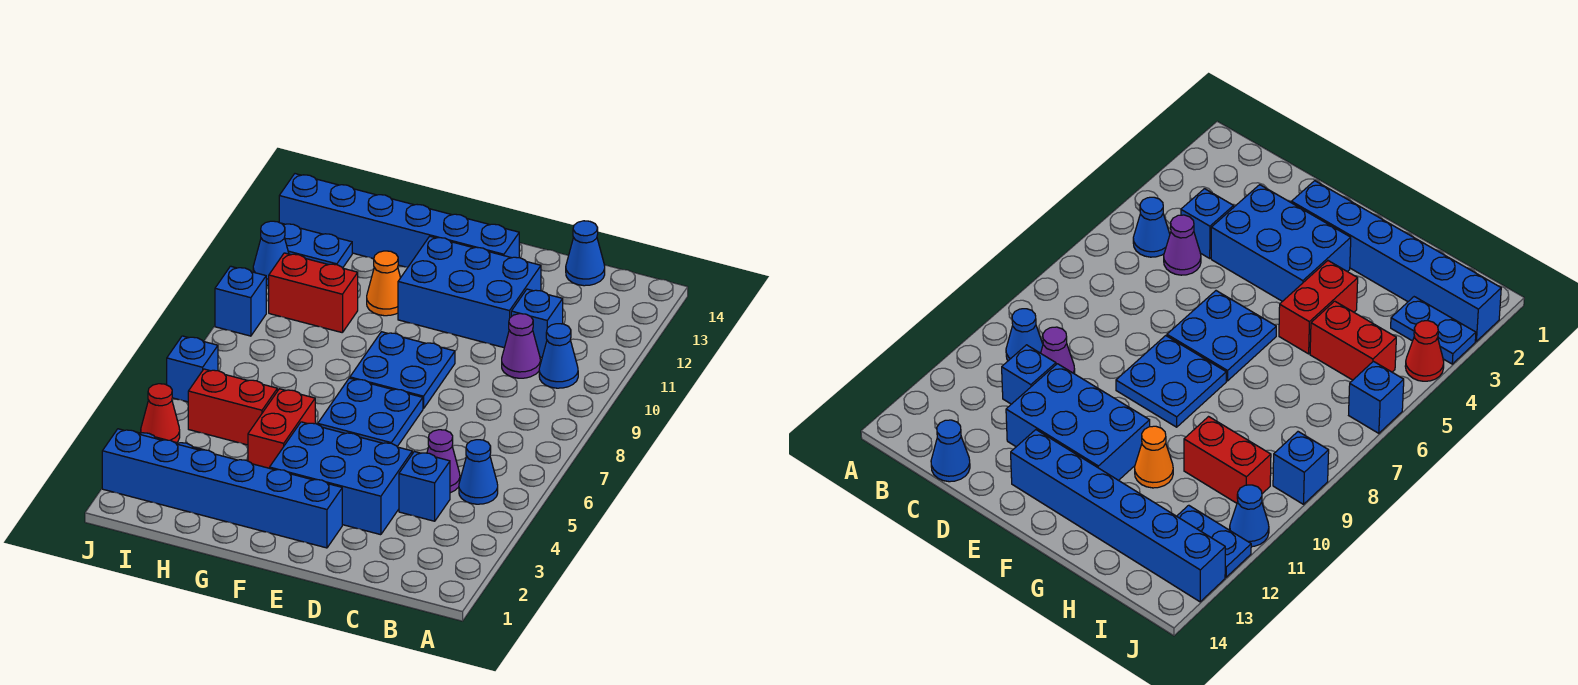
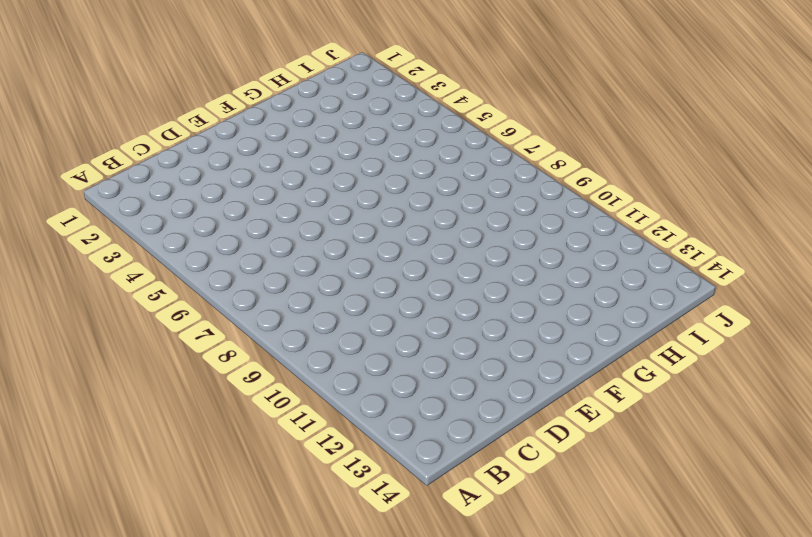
none -> blue 1x1 cone [459,440,498,504]
none -> blue 1x1 cone [539,324,578,388]
none -> blue 1x1 brick [399,452,450,521]

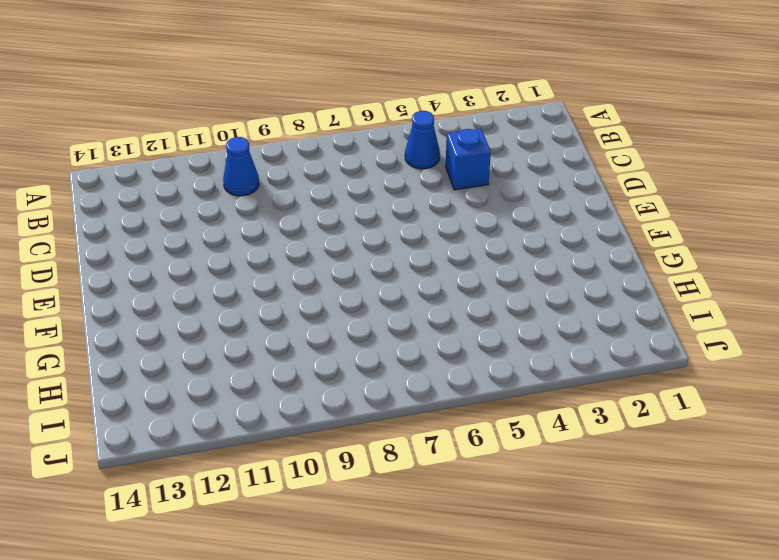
none -> purple 1x1 cone [427,430,460,493]
none -> purple 1x1 cone [502,314,540,378]
none -> blue 1x1 brick [511,289,563,357]

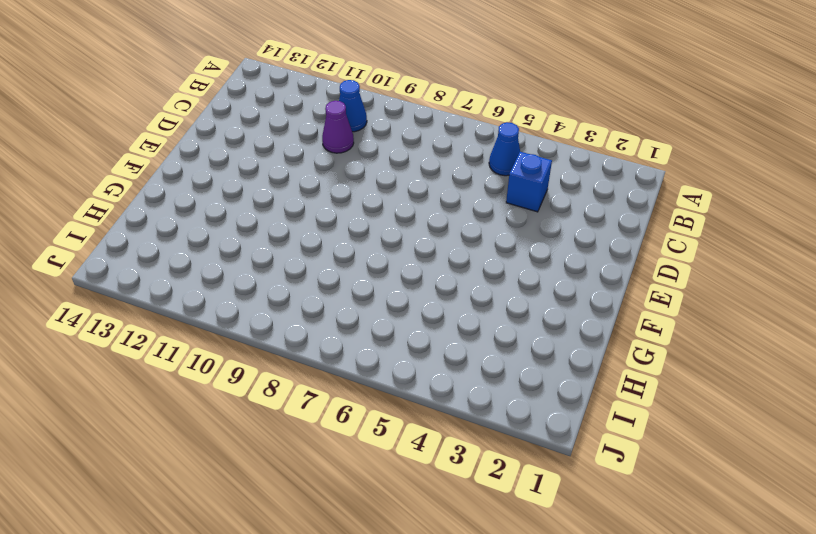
none -> purple 1x1 cone [427,430,460,493]
none -> blue 1x1 brick [511,289,563,357]
none -> blue 1x1 cone [566,221,605,286]

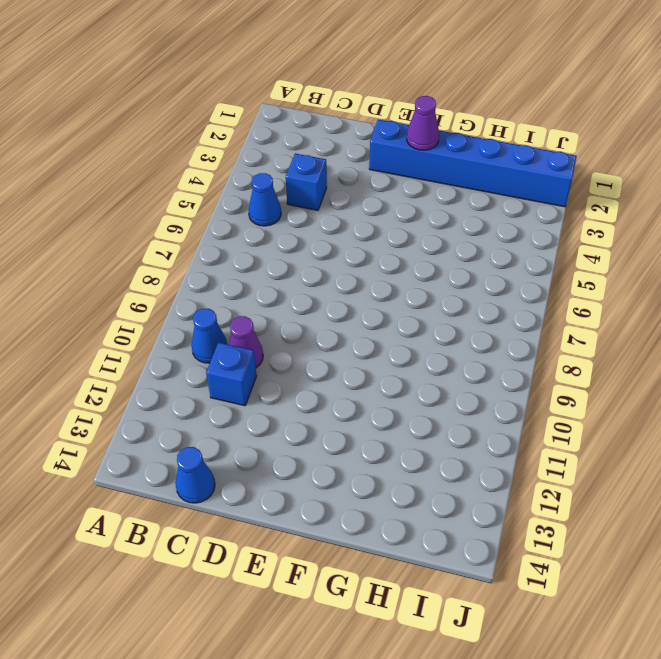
purple 1x1 cone [407,96,439,150] -> purple 1x1 cone moved to [427,430,460,493]
none -> blue 2x3 brick [270,422,412,535]
none -> blue 2x3 brick [398,236,541,348]
none -> blue 2x2 plate [318,378,423,447]

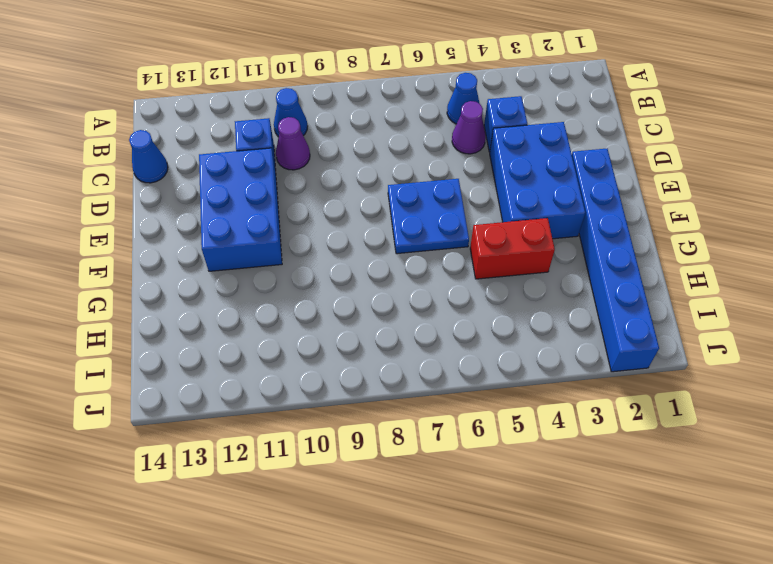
none -> blue 2x2 plate [350,332,455,409]
none -> blue 1x6 brick [279,174,519,267]
none -> orange 1x1 cone [367,251,401,316]

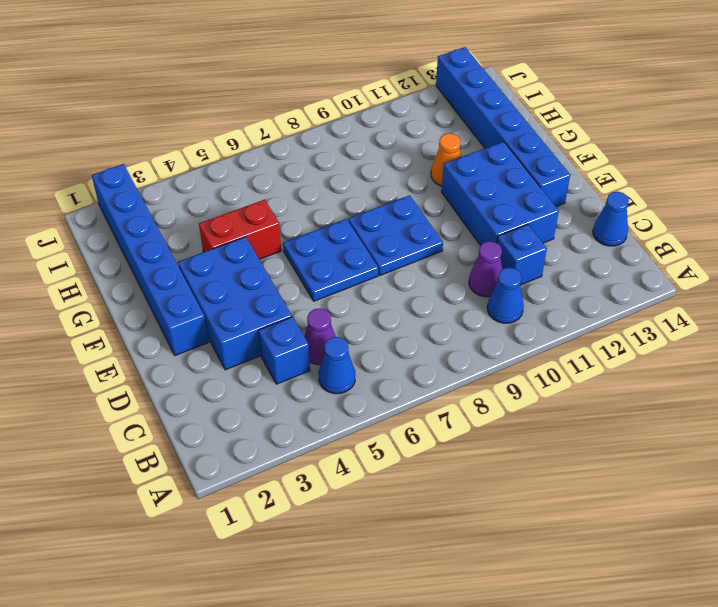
none -> red 1x2 brick [188,369,277,445]
none -> red 1x2 brick [269,253,358,333]
none -> blue 1x2 plate [1391,297,1476,364]

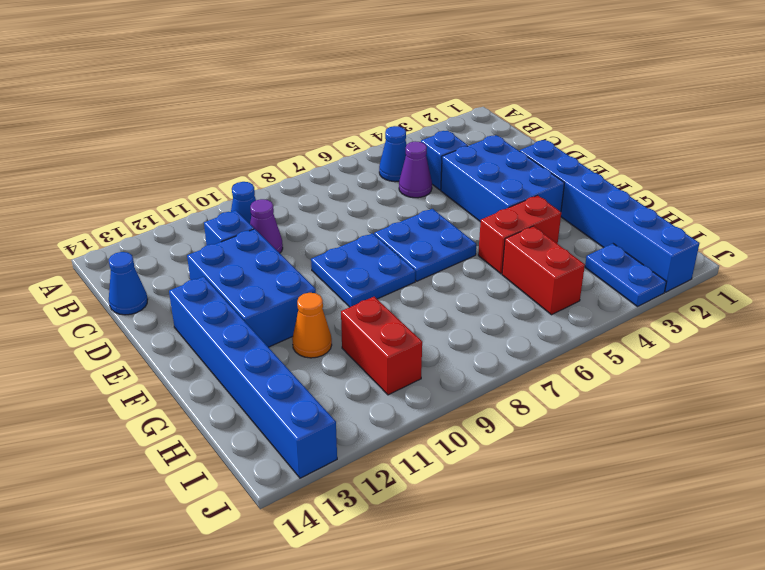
none -> blue 1x2 plate [283,224,352,268]
none -> red 1x1 cone [141,384,180,443]
none -> blue 1x1 brick [167,336,218,402]

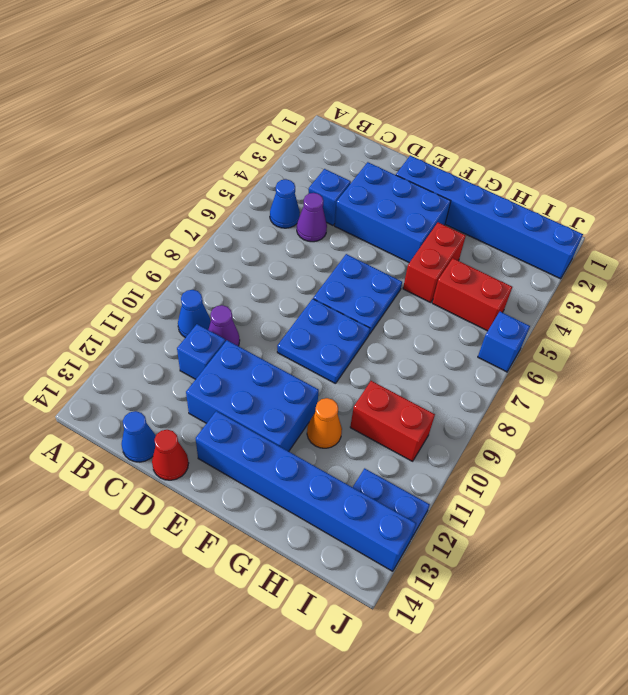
red 1x1 cone [152,430,189,480] -> red 1x1 cone moved to [141,384,180,443]
none -> blue 1x2 plate [1391,297,1476,364]
none -> blue 1x1 brick [215,266,266,336]
none -> blue 1x1 cone [253,221,289,286]

